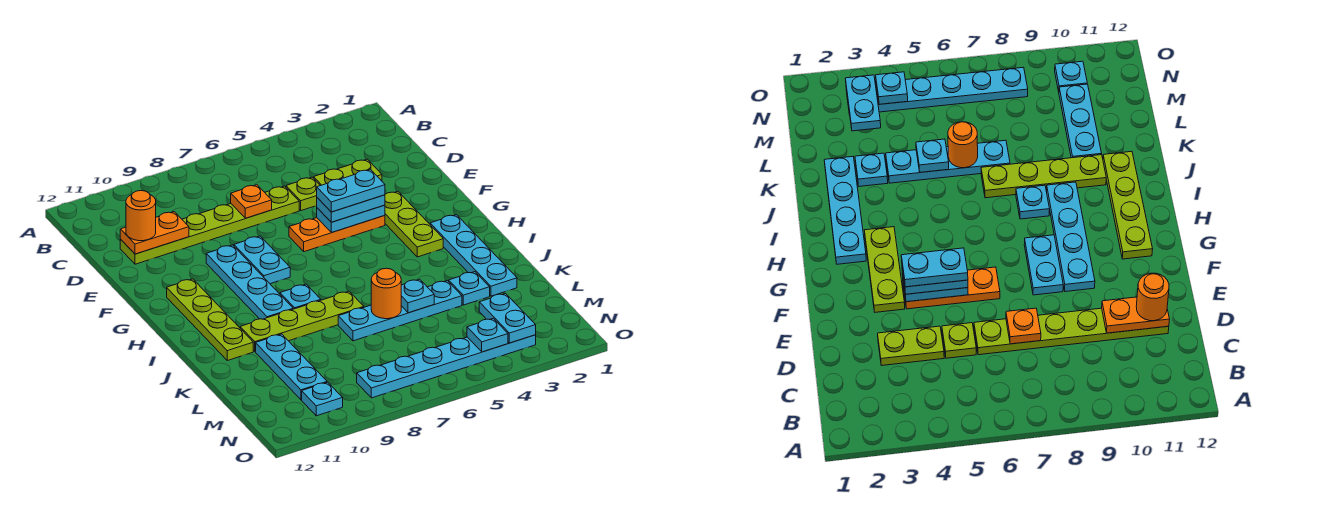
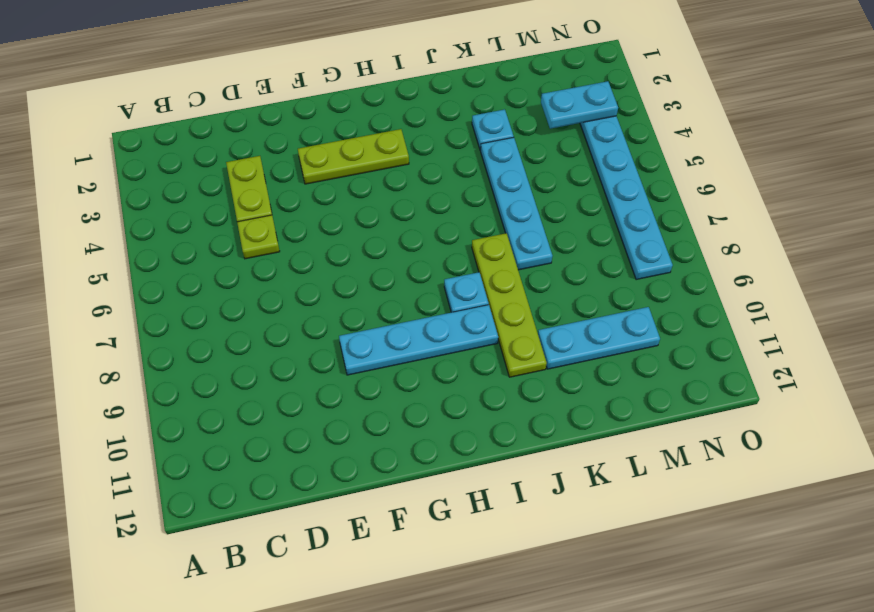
none -> lime 1x6 plate [120,186,299,264]
none -> orange 1x3 plate [289,216,385,252]
none -> cyan 1x2 plate [234,236,290,284]

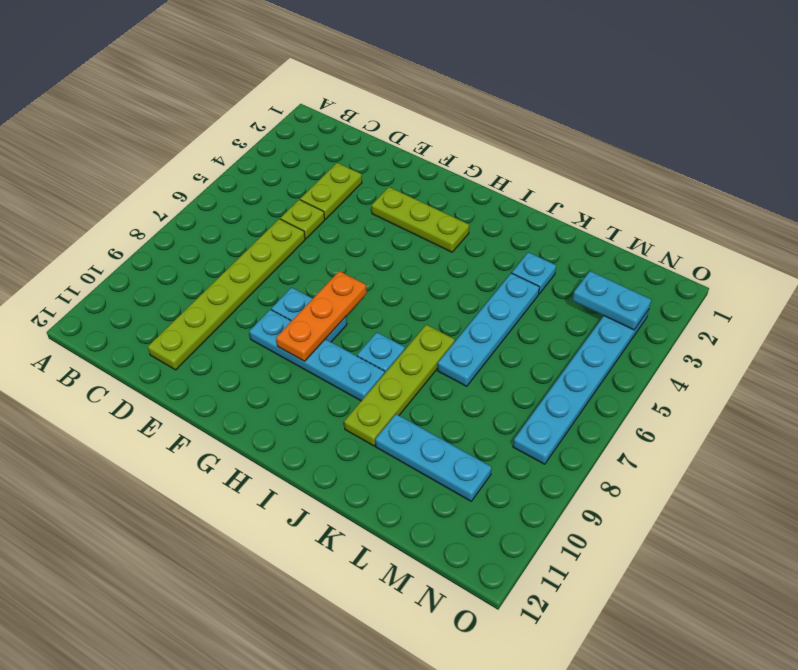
orange 1x3 plate [276,271,367,361] -> orange 1x3 plate moved to [289,216,385,252]
none -> lime 1x4 plate [167,279,253,360]
none -> cyan 1x4 plate [430,215,517,296]
none -> cyan 1x1 plate [302,382,343,416]

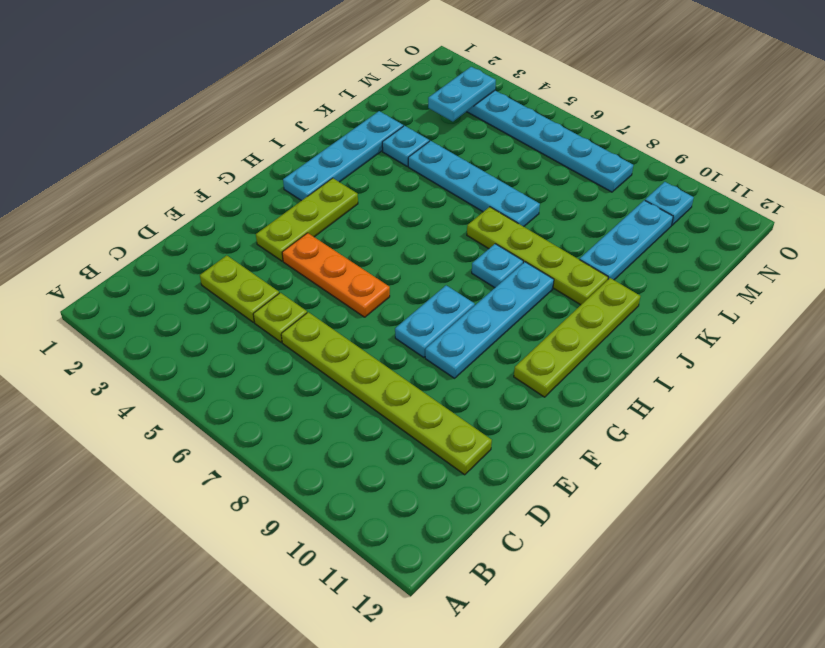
none -> orange 1x1 plate [231,185,272,218]
none -> orange 1x2 plate [120,212,189,254]
none -> cyan 1x2 plate [317,205,385,232]

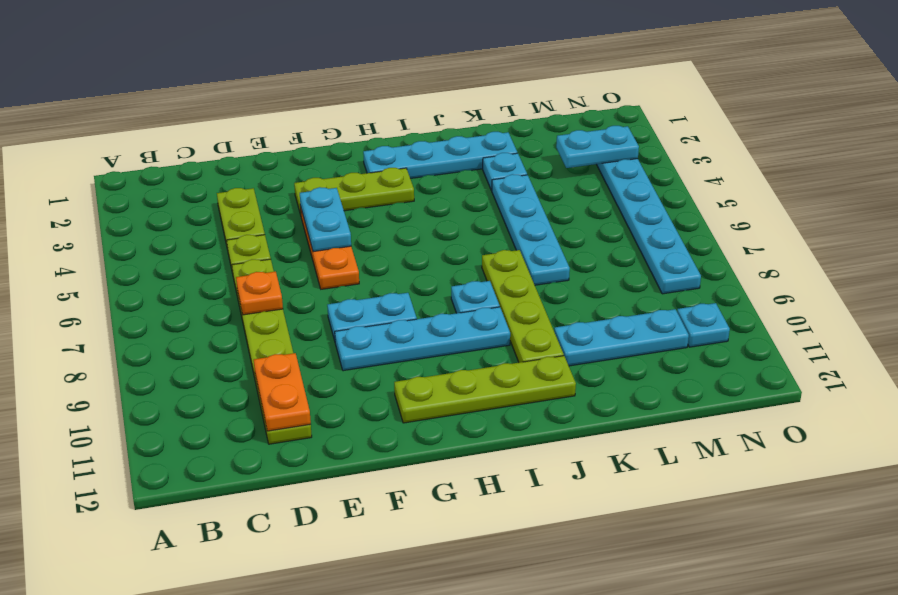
none -> cyan 1x1 plate [401,279,434,313]
none -> orange 1x1 round brick [371,268,401,319]
none -> cyan 1x1 plate [467,318,508,352]

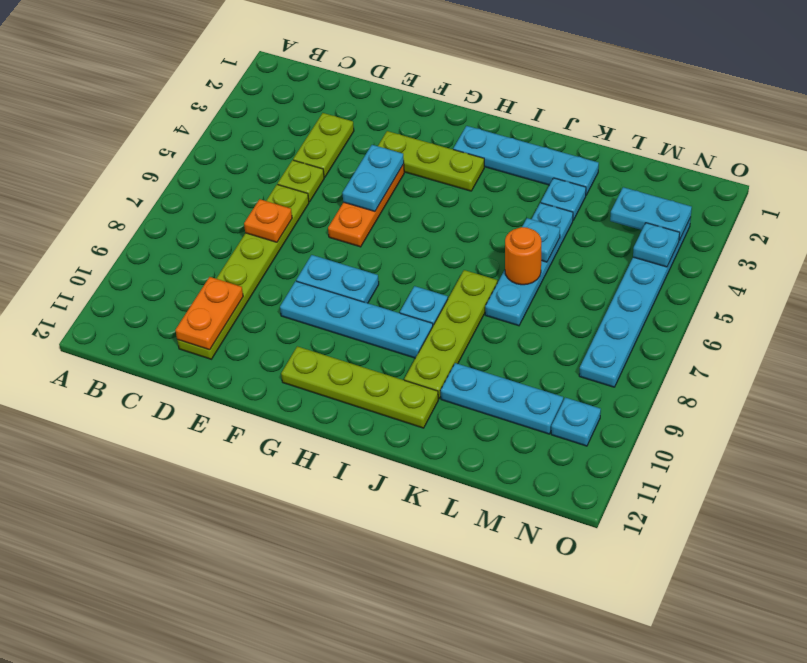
none -> orange 1x1 round brick [126,191,156,241]
none -> cyan 1x2 plate [317,195,385,222]
none -> cyan 1x2 plate [317,170,385,212]

